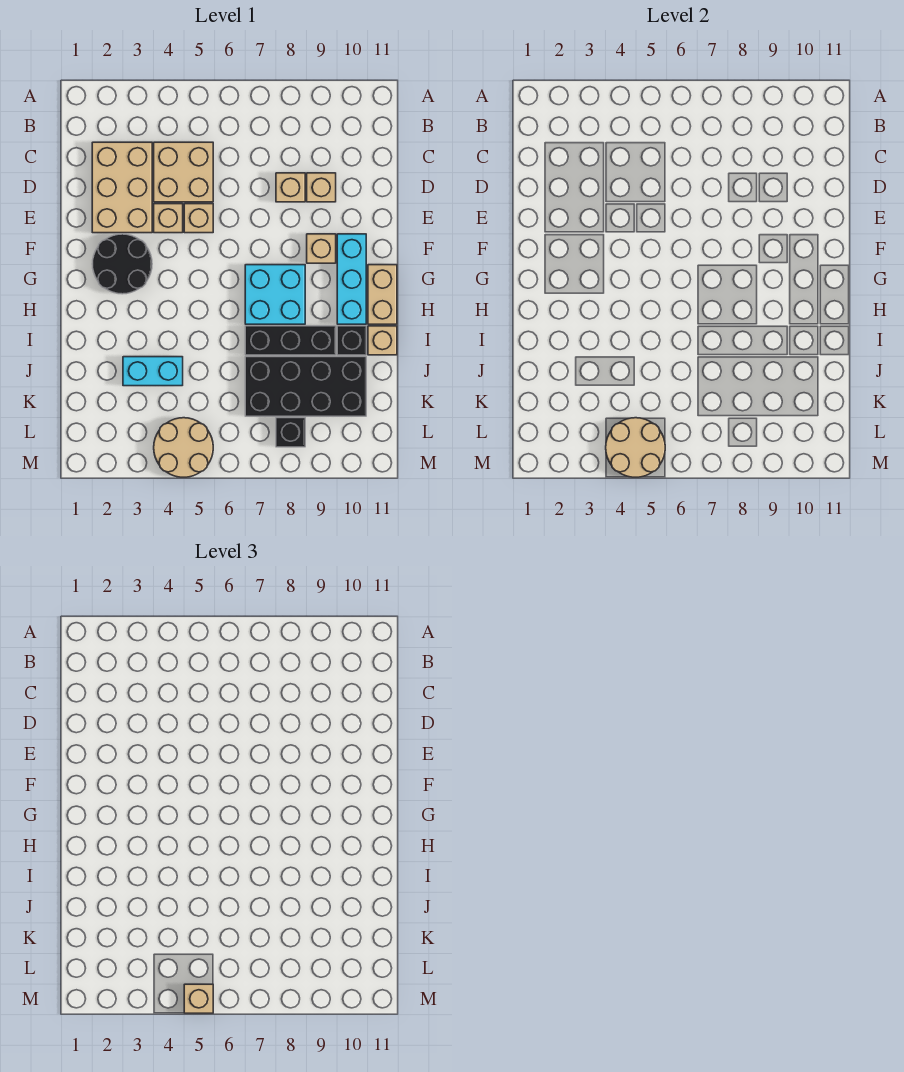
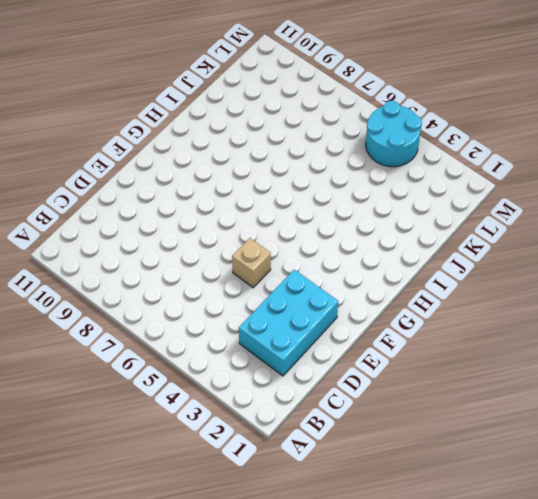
cyan 2x3 brick [239,270,338,376] -> tan 2x3 brick [92,142,152,233]
cyan 2x2 round brick [366,101,422,167] -> tan 2x2 round brick [154,418,213,477]
none -> tan 2x2 brick [154,142,213,202]
none -> tan 1x1 brick [276,173,305,202]
none -> tan 1x1 brick [307,173,336,202]

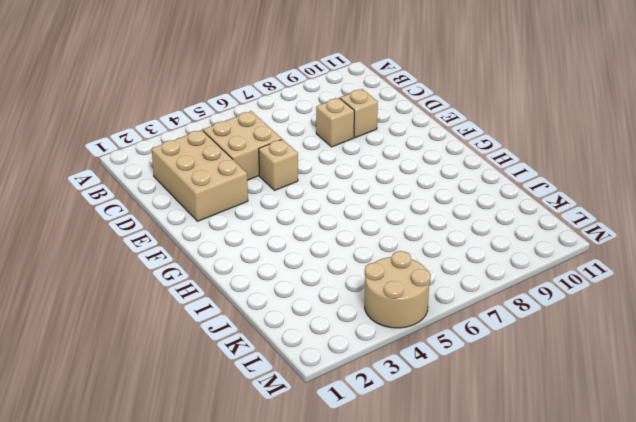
none -> tan 1x1 brick [154,204,183,233]
none -> black 2x2 round brick [93,234,152,294]
none -> tan 1x1 brick [307,234,336,263]

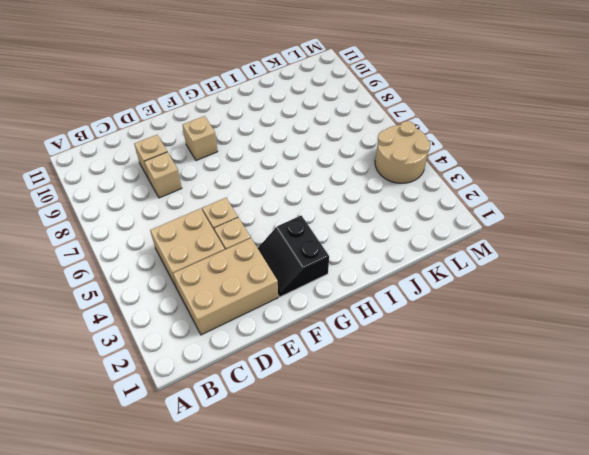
black 2x2 slope [258,215,329,297] -> black 2x2 round brick [93,234,152,294]
none -> cyan 1x3 brick [337,234,366,324]
none -> cyan 2x2 brick [245,265,305,324]
none -> tan 1x2 brick [368,265,397,324]

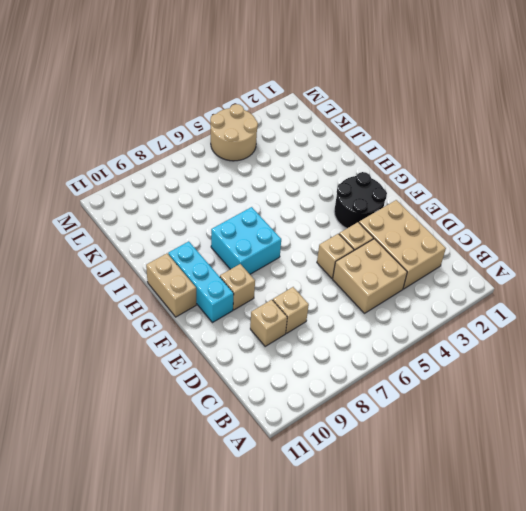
none -> black 1x3 brick [245,326,336,355]
none -> black 1x1 brick [337,326,366,355]
none -> tan 1x1 brick [368,326,397,355]

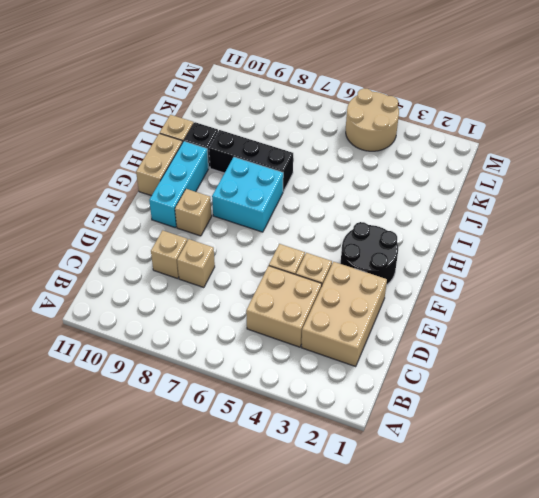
none -> cyan 1x2 brick [123,357,183,386]
none -> black 2x4 brick [245,357,366,416]
none -> black 1x1 brick [276,418,305,447]

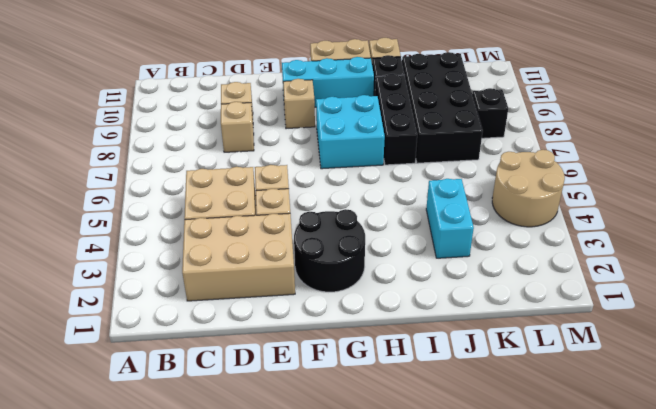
none -> tan 2x2 round brick [606,418,665,477]
none -> tan 1x1 brick [184,984,213,1013]

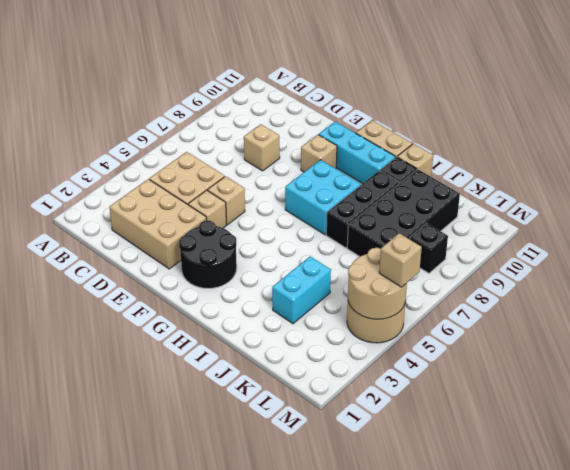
none -> tan 1x1 brick [307,173,336,202]

